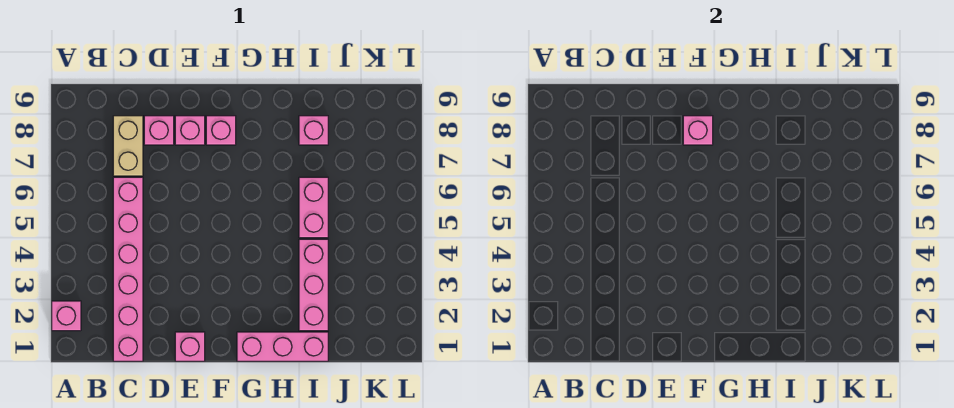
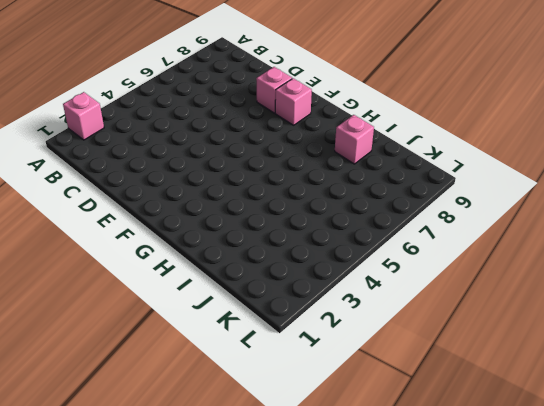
none -> pink 1x6 brick [113,177,143,361]
none -> tan 1x2 brick [113,116,143,176]
none -> pink 1x1 brick [144,116,174,145]

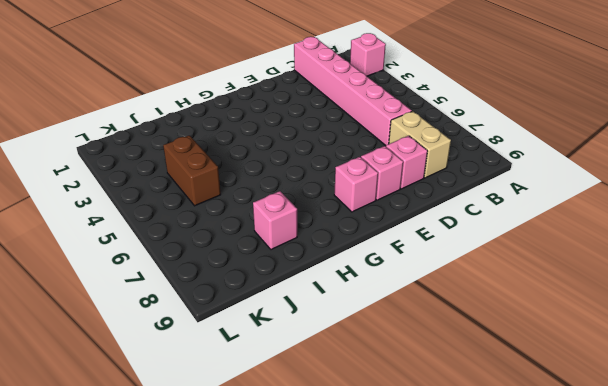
brown 1x2 brick [163,135,221,206] -> none
none -> pink 1x1 brick [175,332,205,361]
none -> pink 1x3 brick [237,332,328,361]
none -> pink 1x3 brick [299,239,328,331]

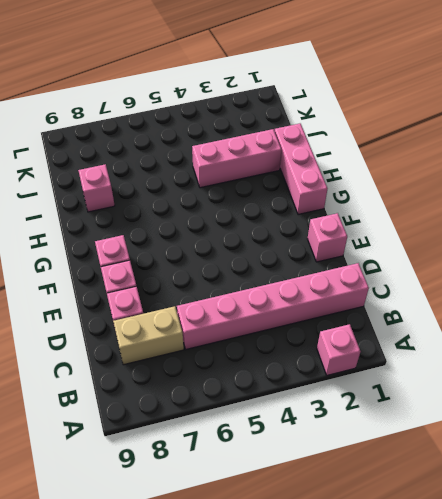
none -> pink 1x2 brick [299,177,328,238]
none -> pink 1x1 brick [683,116,713,145]

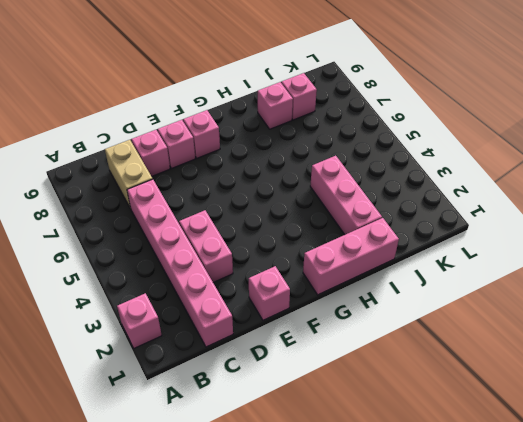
pink 1x2 brick [179,210,233,282] -> pink 1x2 brick moved to [299,177,328,238]
pink 1x1 brick [281,73,317,120] -> pink 1x1 brick moved to [683,116,713,145]

